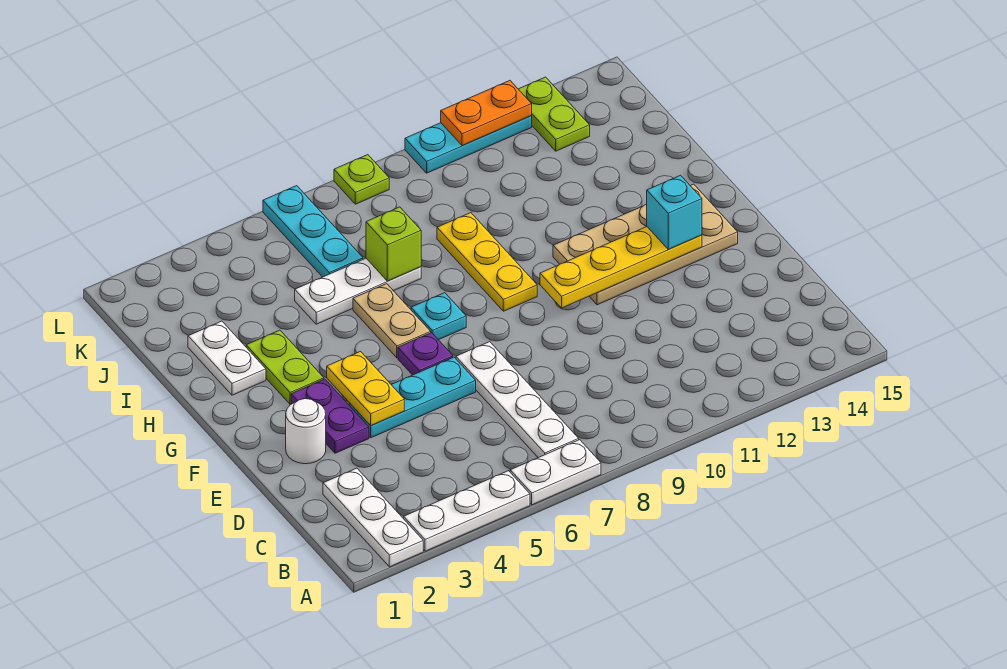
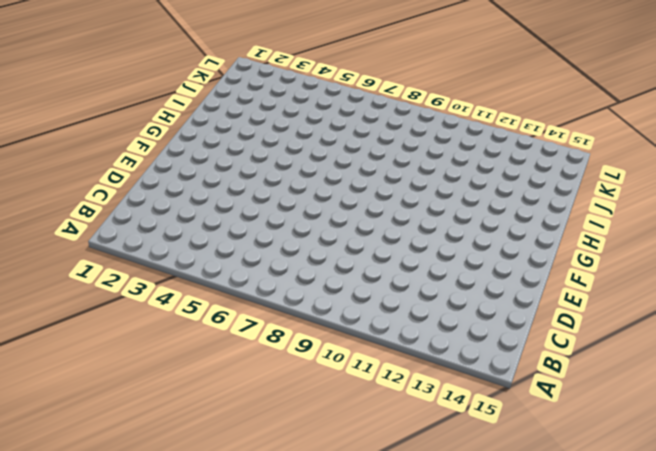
none -> white 1x3 plate [323,468,423,567]
none -> white 1x3 plate [404,471,530,551]
none -> white 1x2 plate [510,440,601,505]

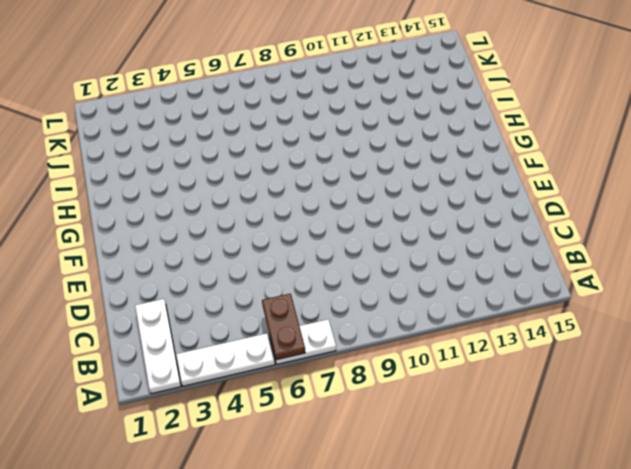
brown 1x2 plate [262,294,305,360] -> none
none -> white 1x4 plate [456,342,579,458]
none -> white 1x1 round brick [286,399,326,464]
none -> purple 1x2 plate [291,379,369,453]

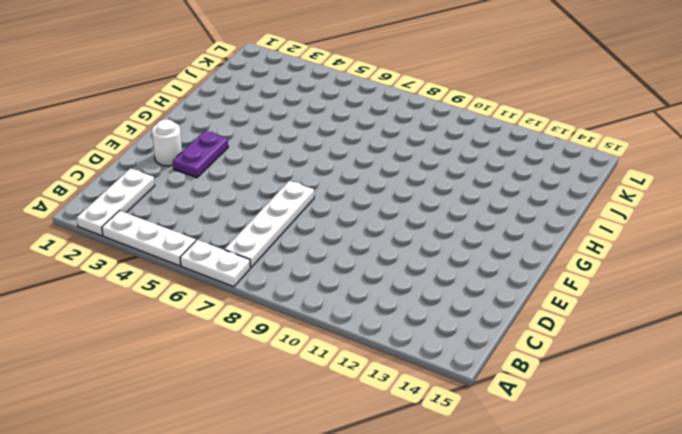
none -> cyan 1x3 plate [349,357,476,438]
none -> purple 1x1 plate [398,333,453,375]
none -> tan 2x4 plate [553,184,738,305]

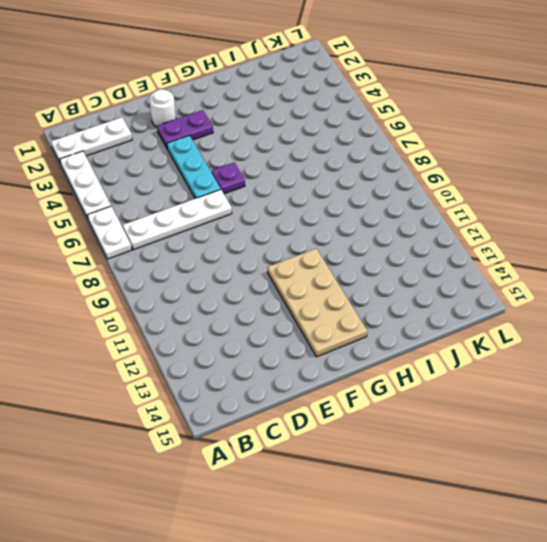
none -> lime 1x2 plate [246,330,324,404]
none -> tan 1x2 plate [353,284,431,358]
none -> cyan 1x1 plate [411,293,466,340]

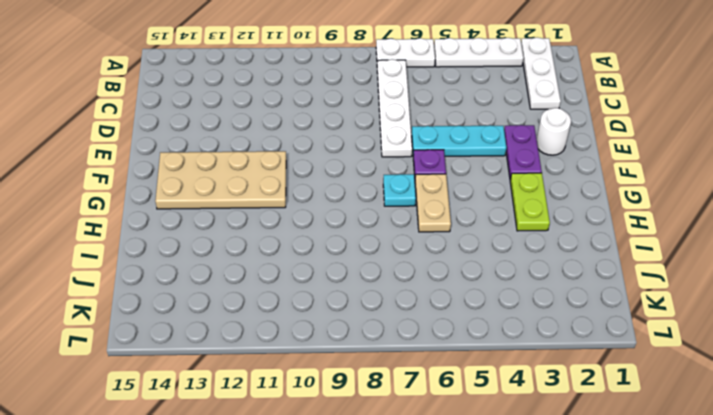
none -> yellow 1x3 plate [437,213,537,311]
none -> white 1x2 plate [188,321,266,395]
none -> white 1x3 plate [295,258,421,324]

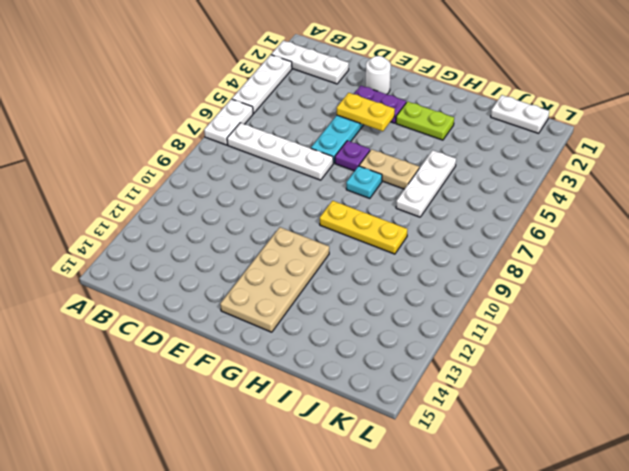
white 1x2 plate [491,95,549,133] -> white 1x2 plate moved to [188,321,266,395]
none -> cyan 1x3 plate [263,186,363,277]
none -> lime 1x2 plate [519,77,590,151]
none -> lime 1x1 plate [334,155,389,204]

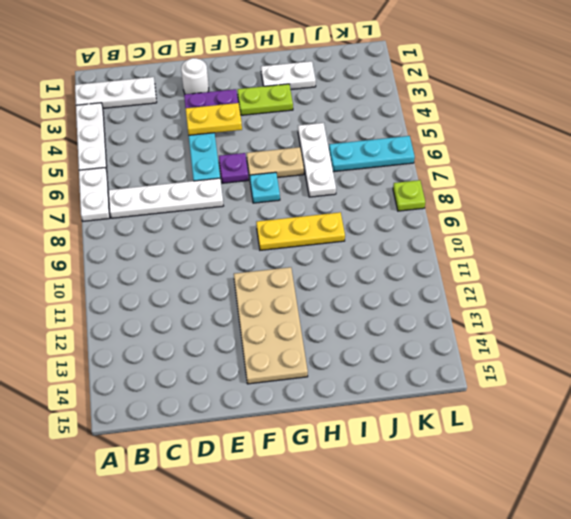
none -> lime 1x2 plate [519,77,590,151]
none -> cyan 1x3 plate [405,116,532,173]
none -> yellow 1x4 plate [540,227,702,308]

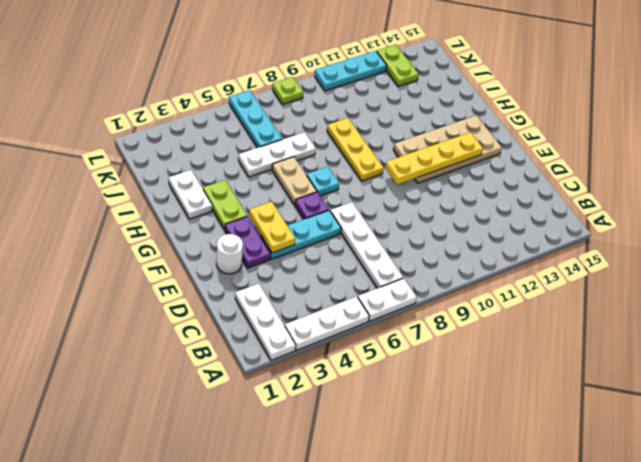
none -> lime 1x1 brick [366,207,421,281]
none -> orange 1x2 plate [441,81,532,146]
none -> cyan 1x1 brick [647,175,702,249]

